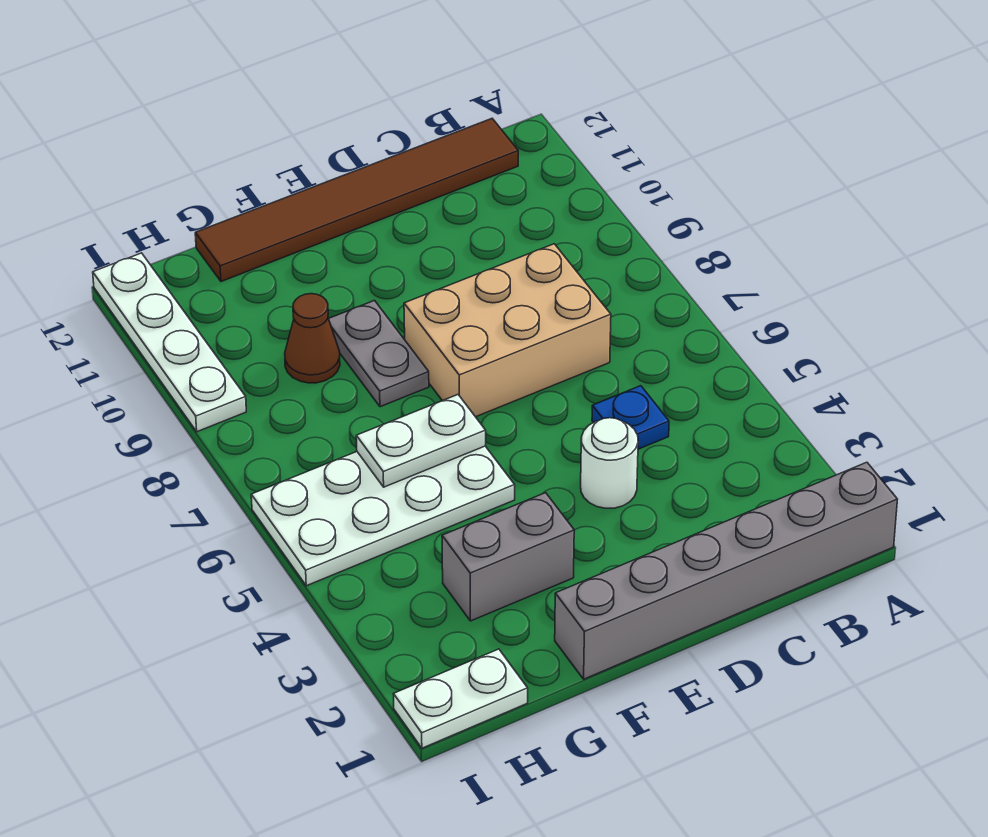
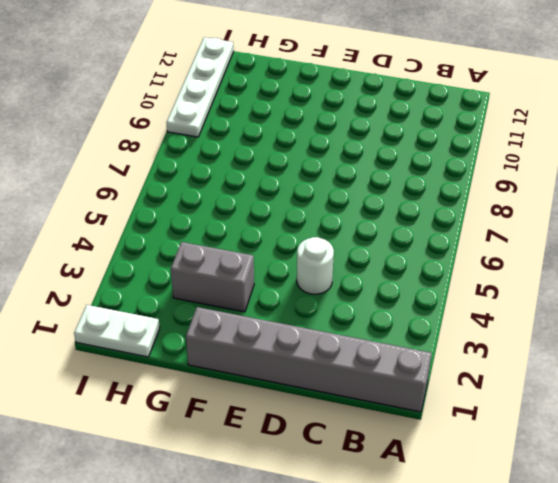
none -> brown 1x6 tile [195,119,518,281]
none -> blue 1x1 plate [592,386,669,449]
none -> tan 2x3 brick [404,244,611,417]

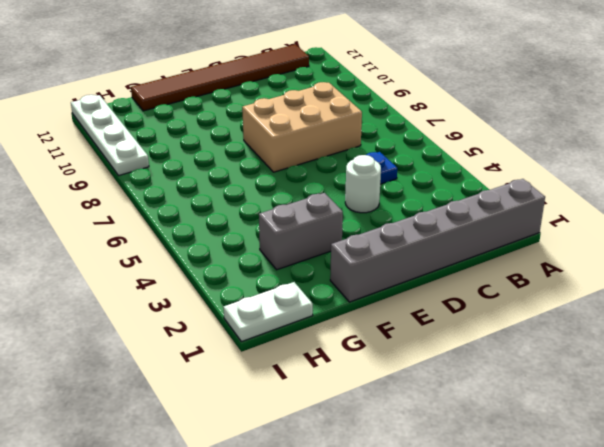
none -> white 2x4 plate [251,446,515,586]
none -> grey 1x2 plate [329,301,429,407]
none -> brown 1x1 cone [285,294,340,383]

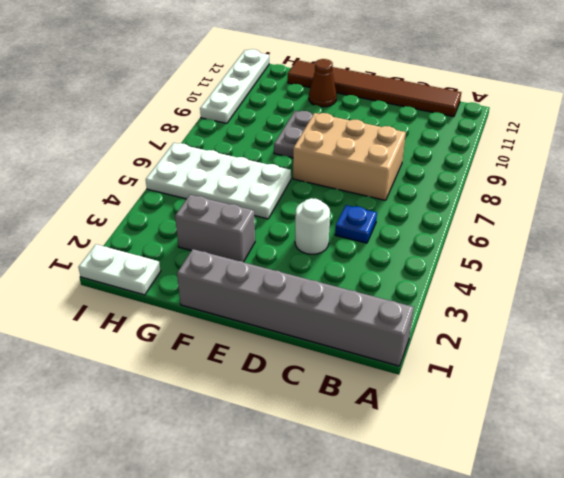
brown 1x1 cone [309,59,337,107] -> brown 1x1 cone moved to [285,294,340,383]
none -> white 1x2 plate [356,395,486,487]

